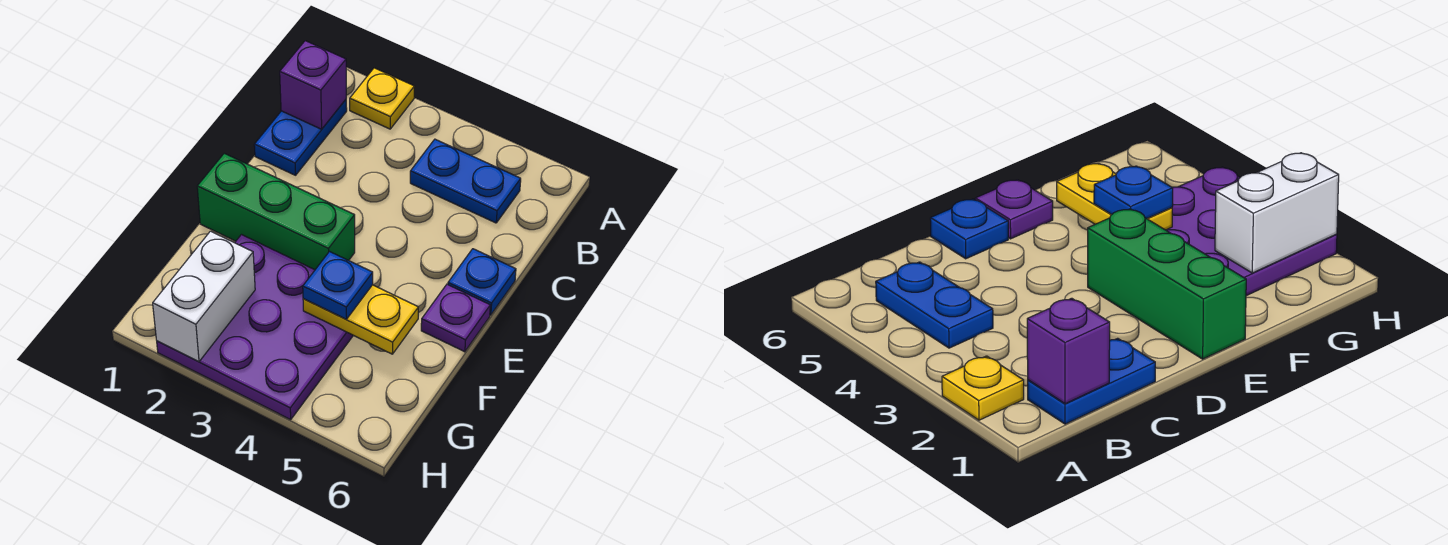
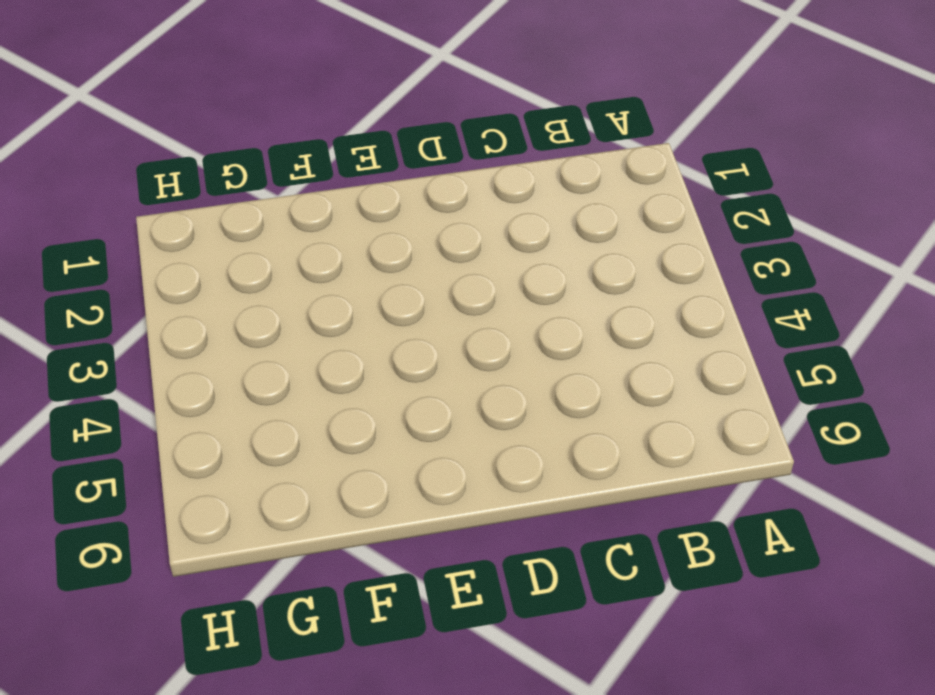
none -> yellow 1x1 plate [350,68,414,129]
none -> blue 1x2 plate [254,100,347,175]

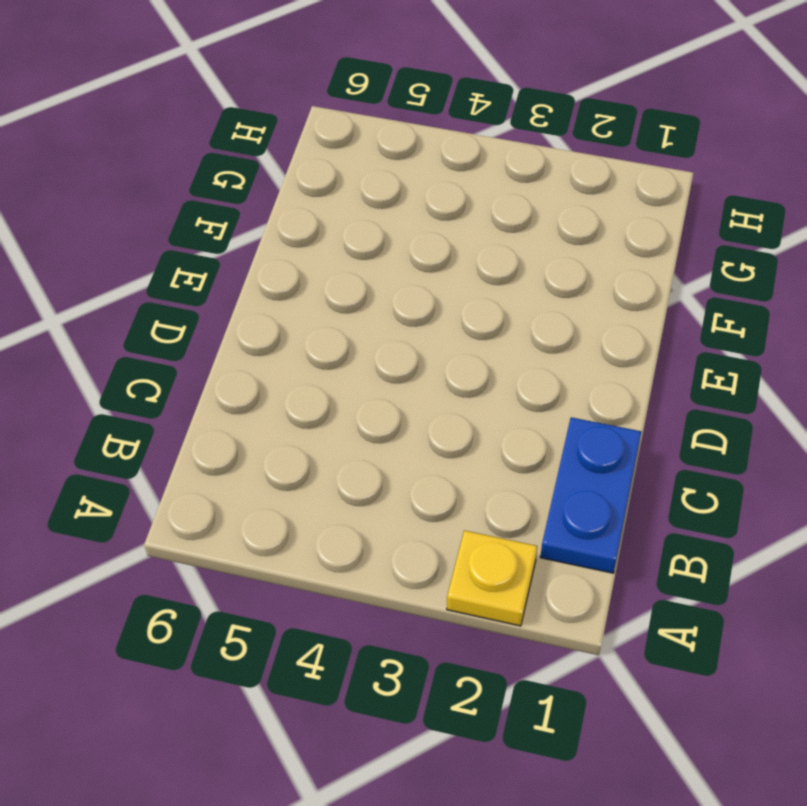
none -> blue 1x2 plate [410,139,521,223]
none -> blue 1x1 plate [448,249,516,315]

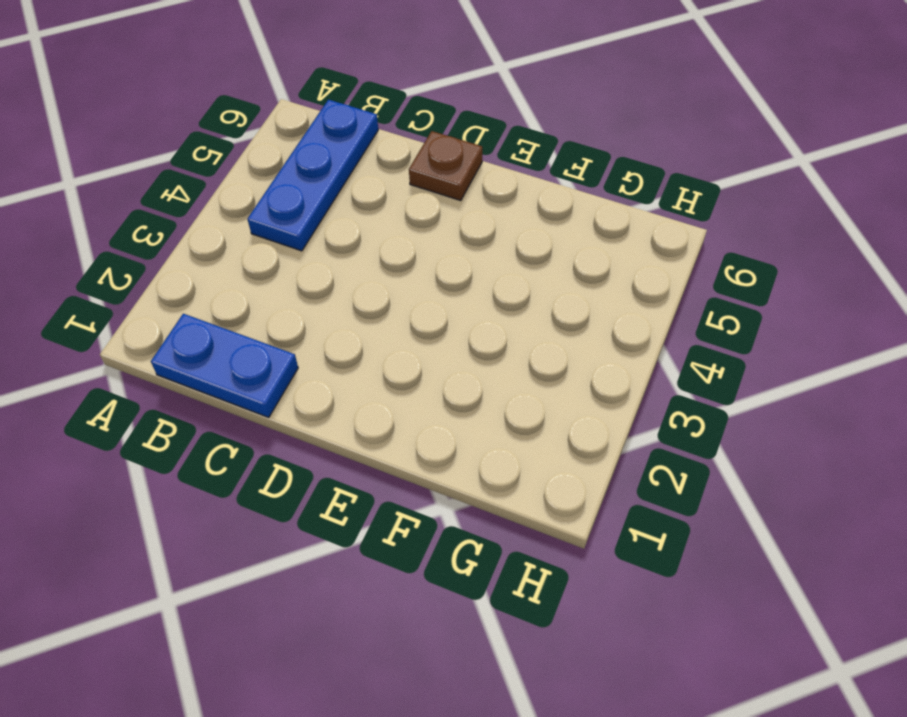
blue 1x3 plate [247,100,378,251] -> blue 1x2 plate [410,139,521,223]
brown 1x1 plate [409,131,482,201] -> blue 1x1 plate [448,249,516,315]
none -> yellow 1x1 plate [350,68,414,129]
none -> green 1x3 brick [197,153,355,270]

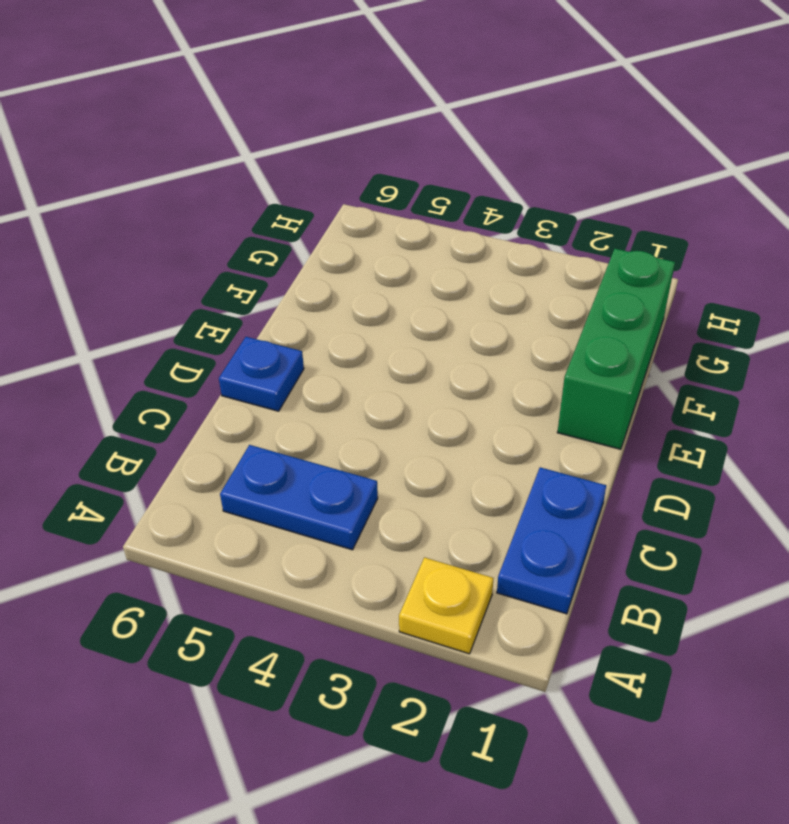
green 1x3 brick [557,249,675,449] -> green 1x3 brick turned to [197,153,355,270]
none -> purple 1x1 plate [421,284,490,352]
none -> purple 3x3 plate [157,235,353,420]

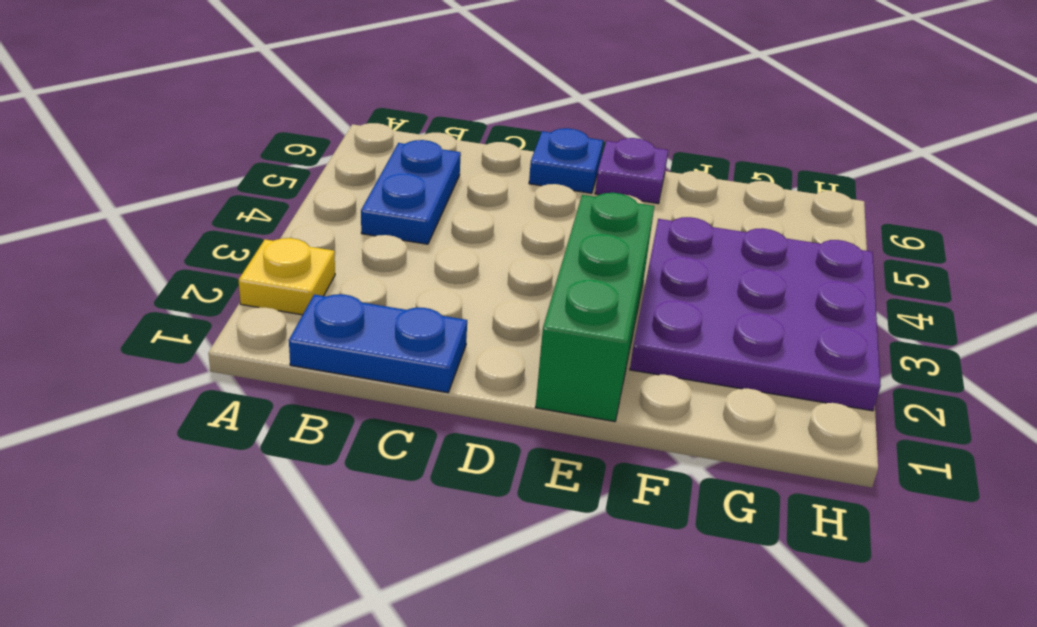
none -> purple 1x1 brick [280,41,346,129]
none -> yellow 1x2 plate [303,285,418,354]

